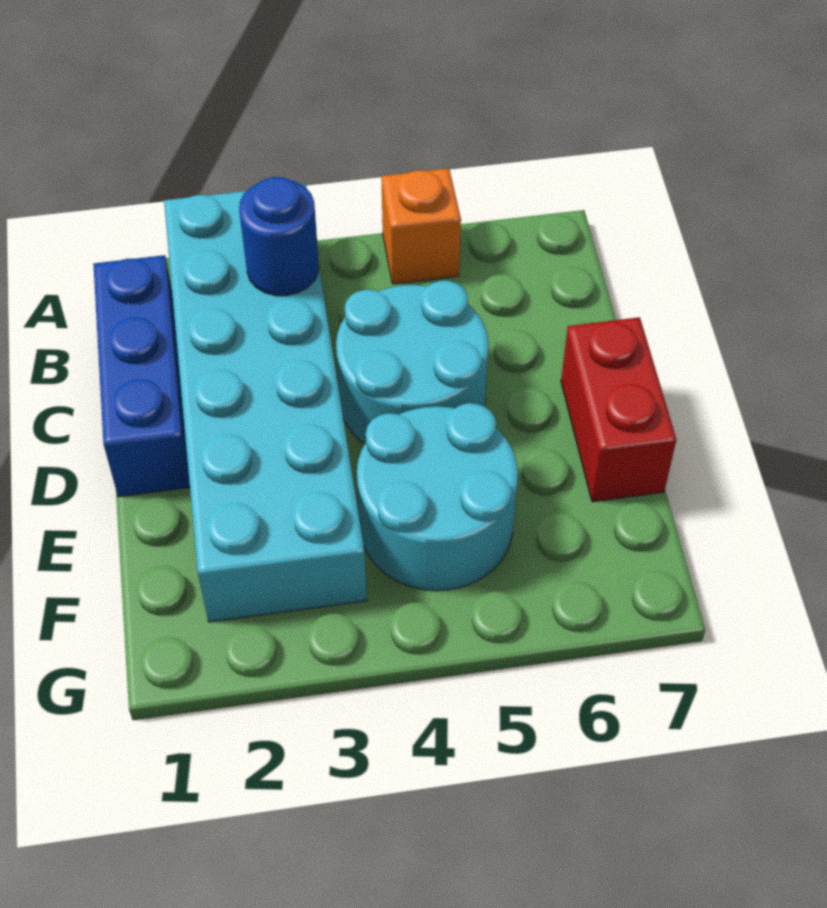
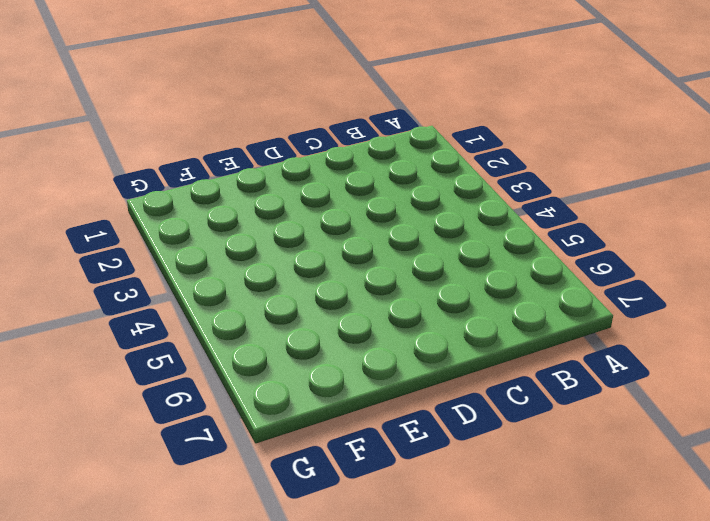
none -> cyan 2x6 brick [164,184,367,622]
none -> orange 1x1 brick [381,168,461,284]

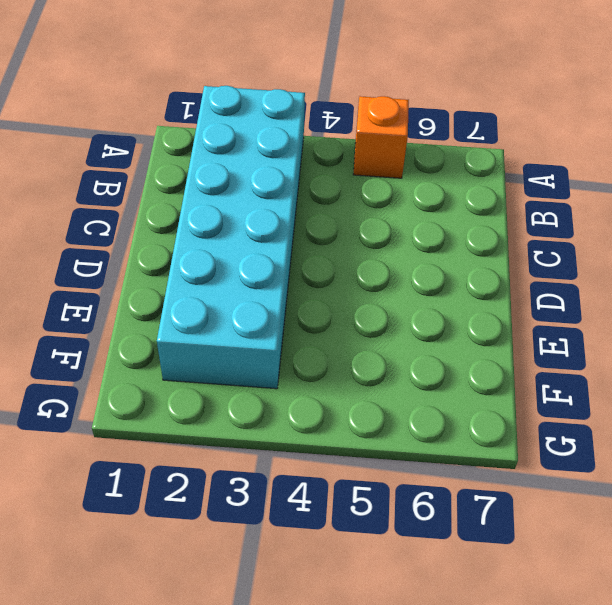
none -> blue 1x3 brick [93,255,190,497]
none -> cyan 2x2 round brick [336,281,489,444]

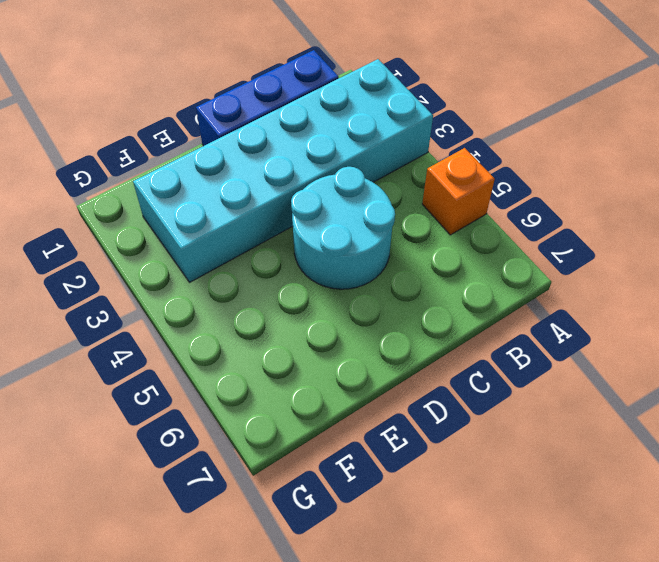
none -> red 1x2 brick [561,317,676,502]
none -> cyan 2x2 round brick [357,403,518,591]

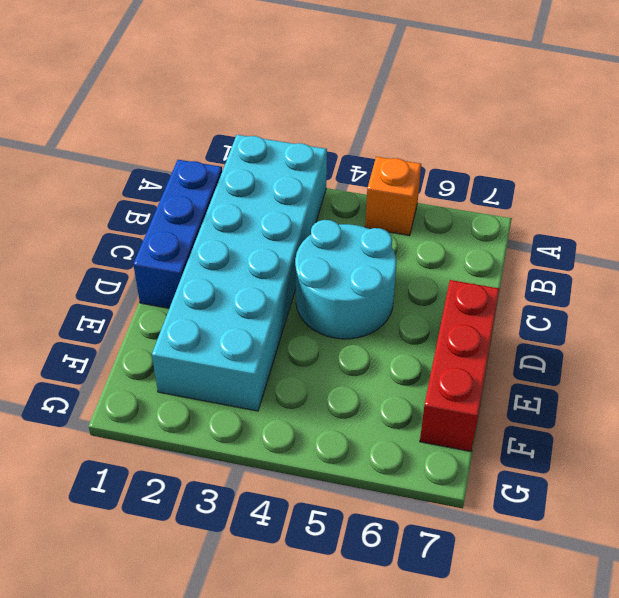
red 1x3 brick [420,280,499,452] -> red 1x2 brick [561,317,676,502]
none -> cyan 2x2 round brick [357,403,518,591]
none -> blue 1x1 round brick [239,177,319,296]

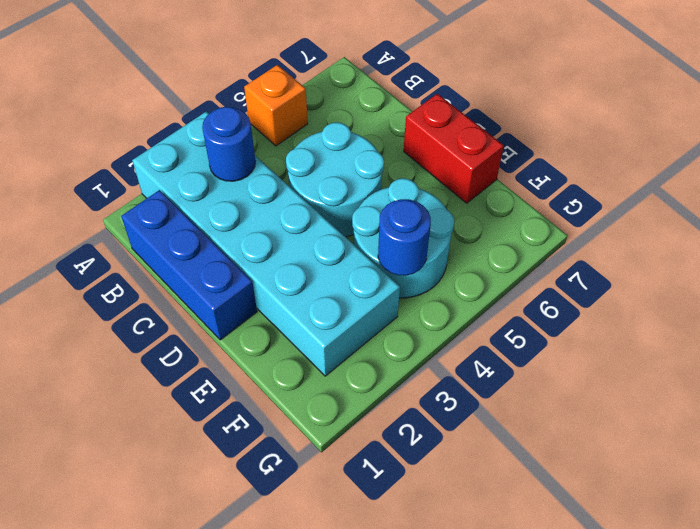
blue 1x1 round brick [378,199,431,276] -> none

